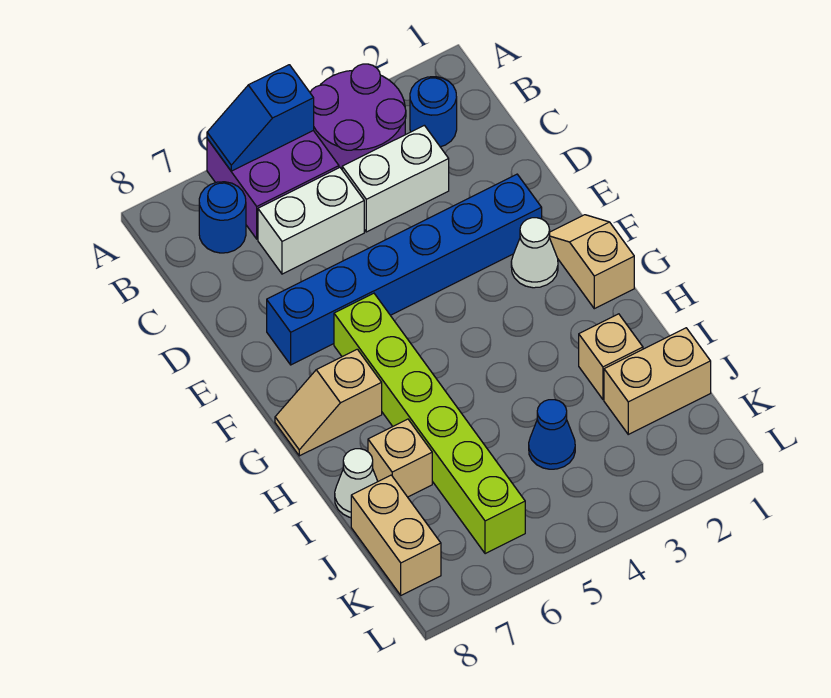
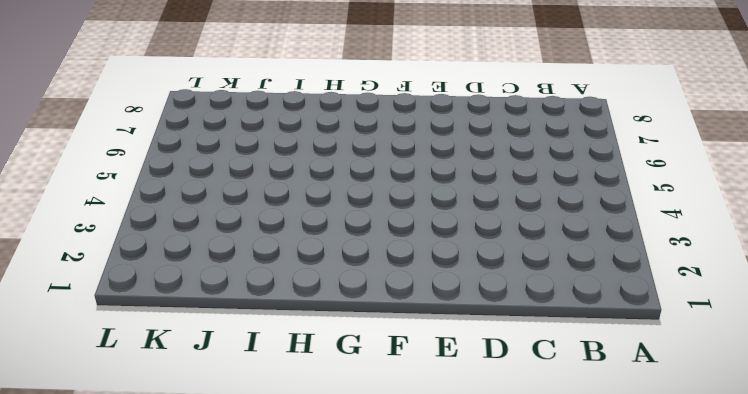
none -> purple 2x2 round brick [310,64,406,169]
none -> purple 2x2 brick [207,131,339,239]
none -> blue 1x1 round brick [410,77,457,147]

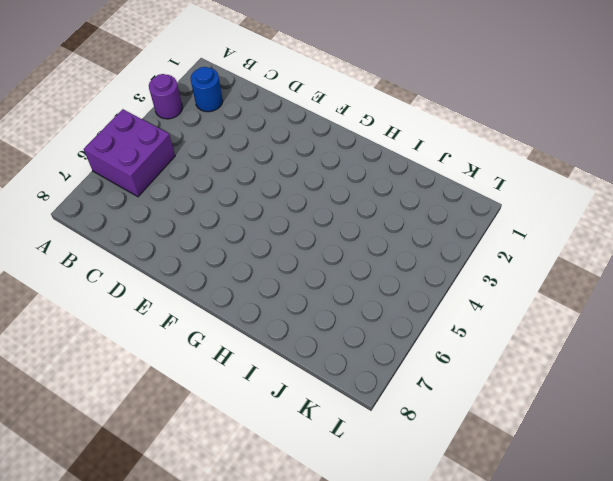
purple 1x1 round brick [149,74,183,119] -> purple 2x2 round brick [310,64,406,169]
none -> blue 1x1 round brick [199,182,246,253]
none -> white 1x2 brick [342,125,449,232]
none -> white 1x2 brick [258,168,364,274]

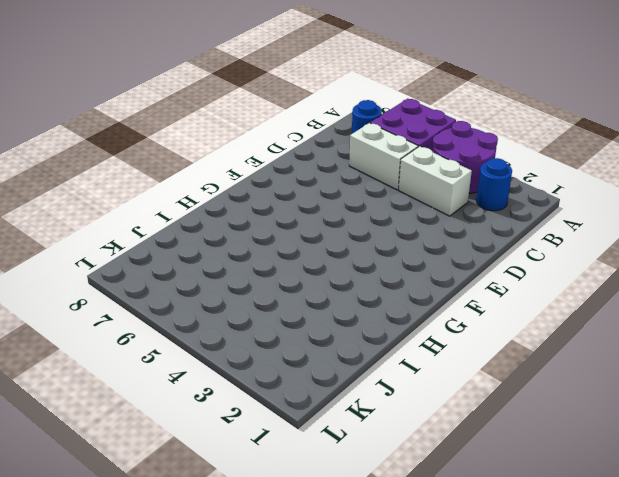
none -> blue 1x6 brick [267,174,542,365]
none -> tan 1x2 slope [549,215,634,309]
none -> white 1x1 cone [511,218,558,288]

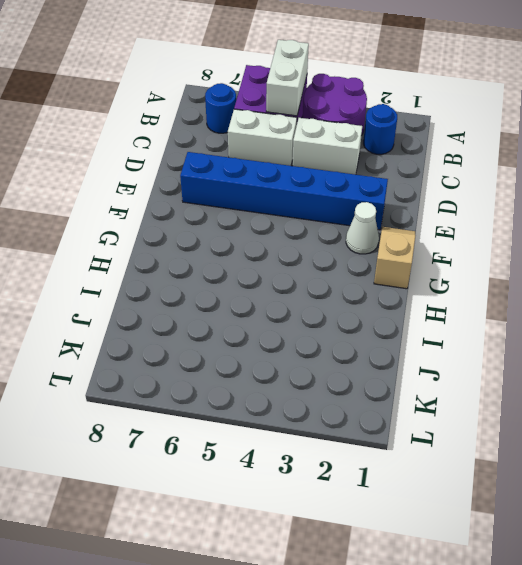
white 1x2 brick [266,40,309,116] -> blue 1x2 slope [207,65,314,171]
none -> lime 1x6 brick [334,293,525,554]
none -> tan 1x2 slope [275,349,382,456]
none -> tan 1x1 brick [579,314,643,399]

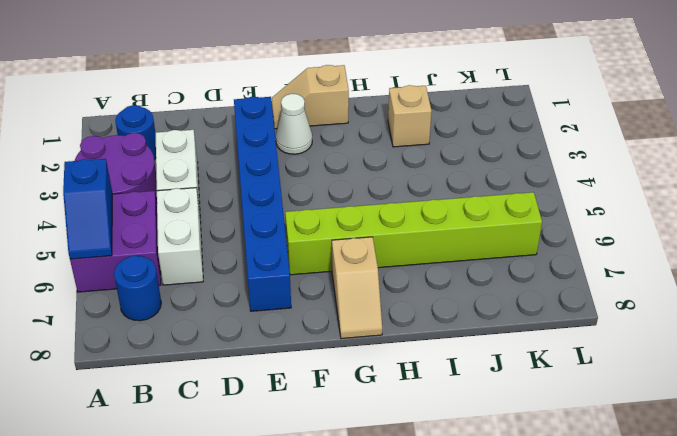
none -> tan 1x1 brick [368,419,432,497]
none -> white 1x1 cone [335,449,378,518]
none -> tan 1x2 brick [604,328,711,434]

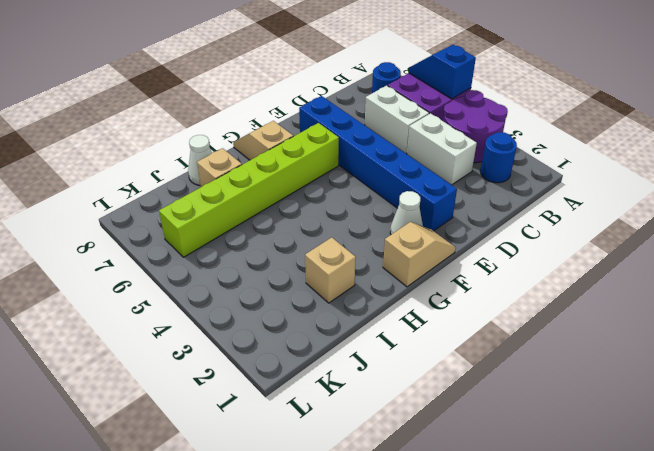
none -> tan 1x2 brick [604,328,711,434]
none -> blue 1x1 cone [529,400,575,469]
none -> tan 1x2 brick [351,475,441,595]

